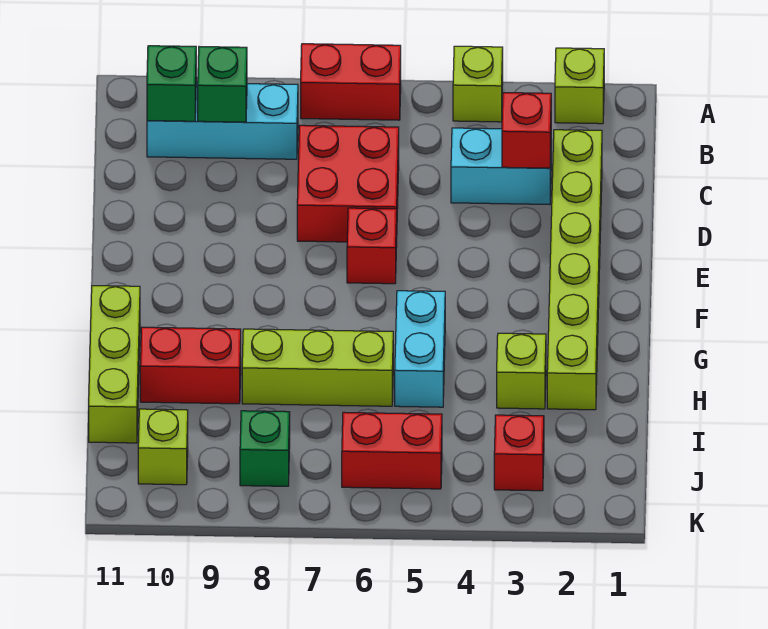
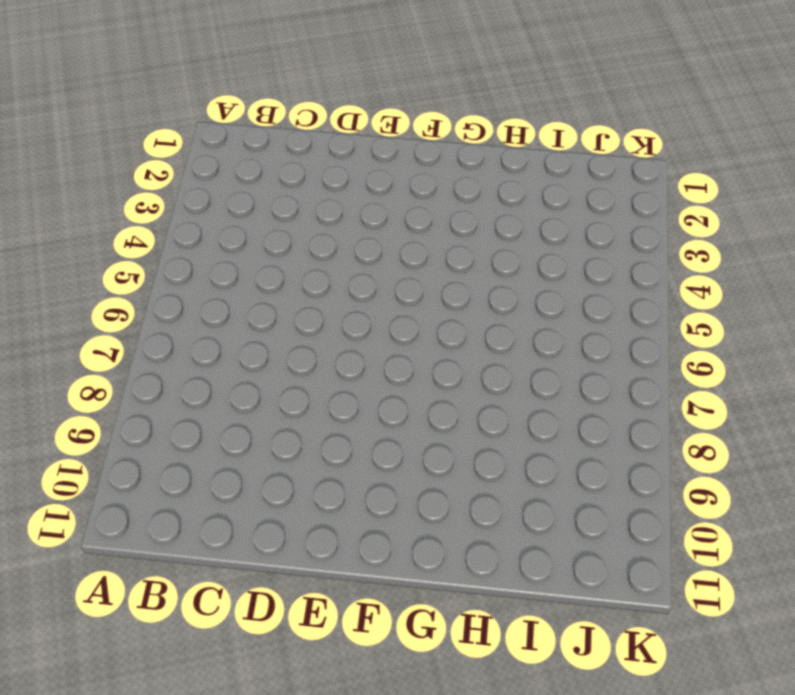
none -> lime 1x1 brick [555,48,604,124]
none -> lime 1x1 brick [453,46,503,122]
none -> red 1x2 brick [301,44,401,120]

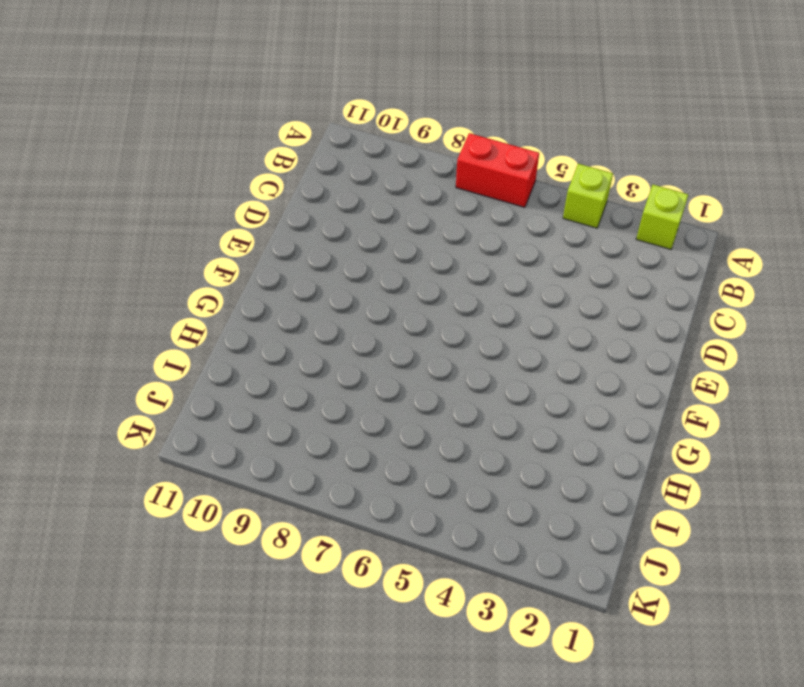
none -> cyan 1x3 brick [147,83,298,159]
none -> lime 1x6 brick [547,130,602,410]
none -> cyan 1x2 brick [451,128,551,205]

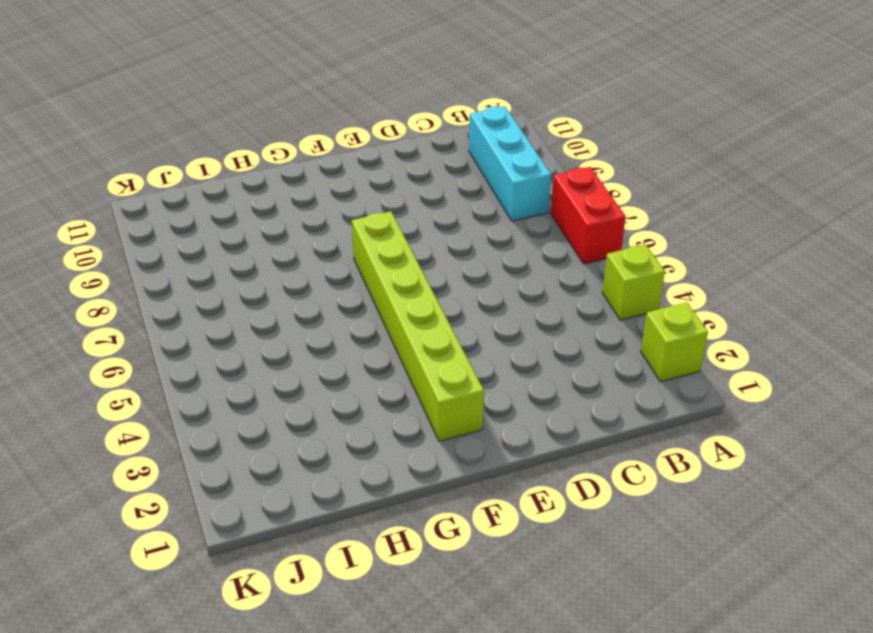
lime 1x6 brick [352,211,484,441] -> lime 1x6 brick turned to [547,130,602,410]
none -> cyan 1x2 brick [451,128,551,205]
none -> red 2x2 brick [297,125,399,242]
none -> red 1x1 brick [347,208,397,284]

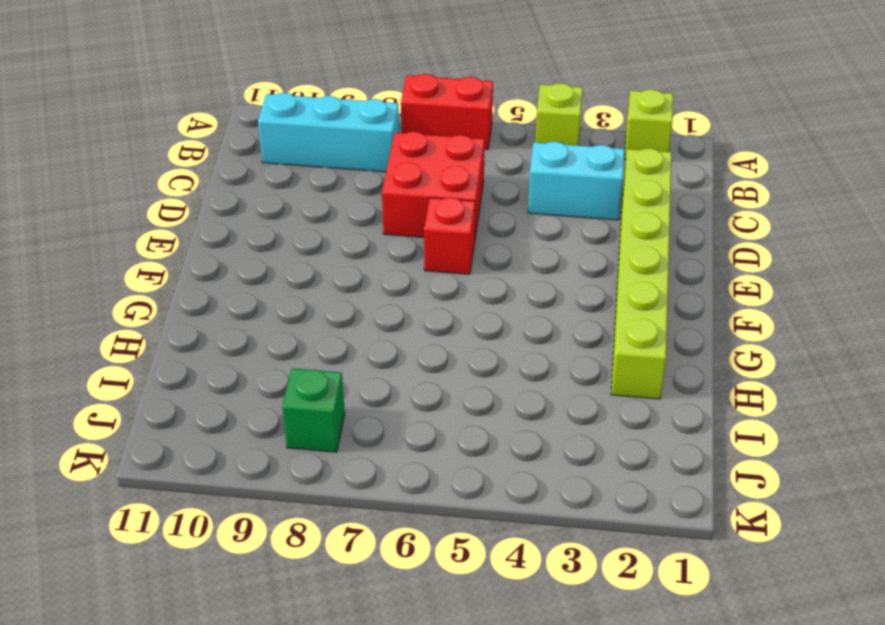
none -> cyan 1x2 brick [395,291,445,407]
none -> lime 1x3 brick [89,286,140,443]
none -> lime 1x1 brick [497,333,546,409]

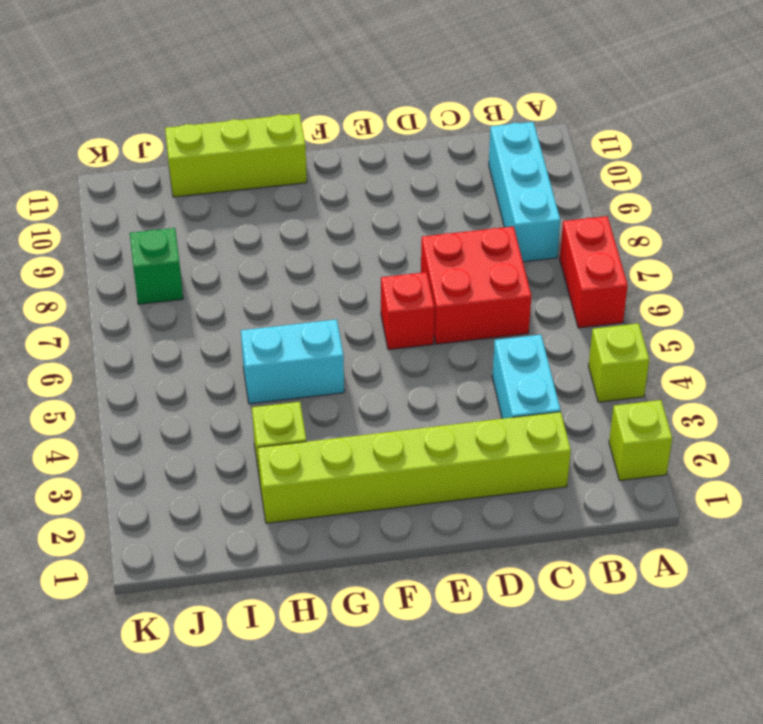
none -> lime 1x3 brick [242,329,393,406]
none -> red 1x2 brick [140,327,241,404]
none -> red 1x1 brick [494,415,544,491]

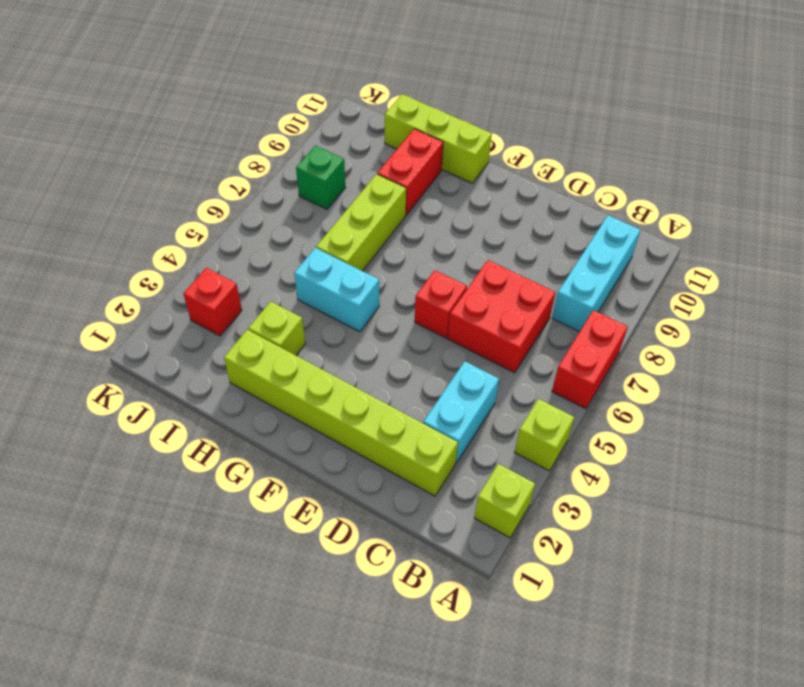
none -> red 1x2 brick [342,412,442,489]
none -> lime 1x1 brick [138,409,188,485]
none -> green 1x1 brick [198,47,247,122]

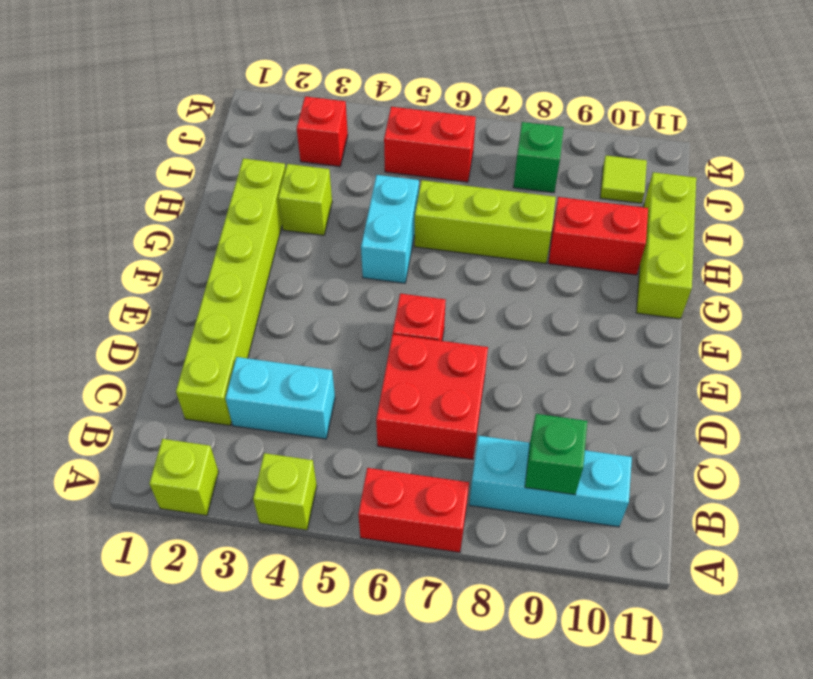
lime 1x1 tile [600,156,647,203] -> lime 1x1 brick [138,409,188,485]
none -> green 1x1 brick [147,46,196,121]
none -> red 1x1 brick [502,93,551,168]

